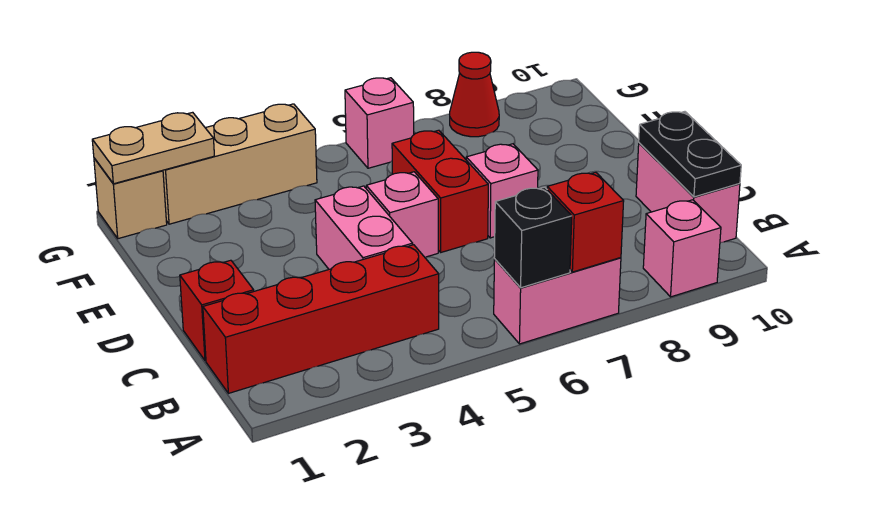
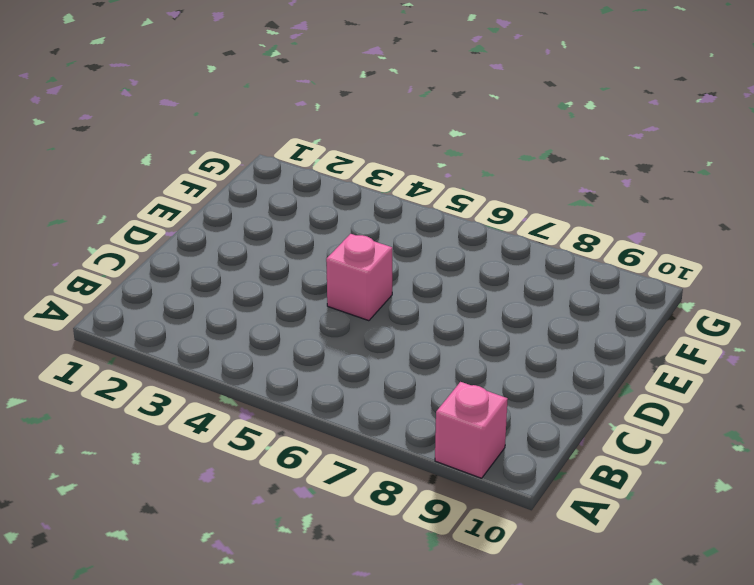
none -> pink 1x2 brick [494,258,621,344]
none -> red 1x4 brick [203,245,439,393]
none -> pink 1x2 brick [636,143,740,243]

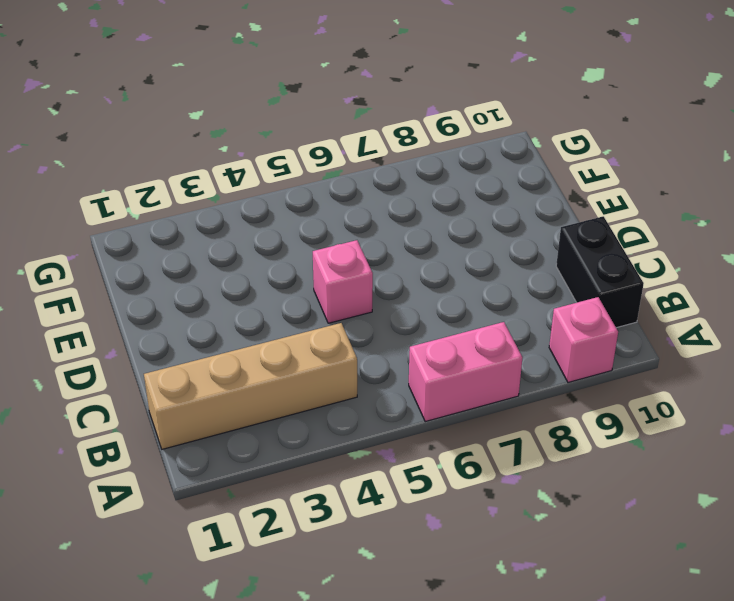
tan 1x4 brick [144,323,357,449] -> red 1x4 brick [203,245,439,393]
black 1x2 brick [556,216,644,328] -> pink 1x2 brick [636,143,740,243]
none -> red 1x1 brick [180,260,254,361]
none -> pink 1x2 brick [315,186,413,269]
none -> red 1x2 brick [392,130,488,252]

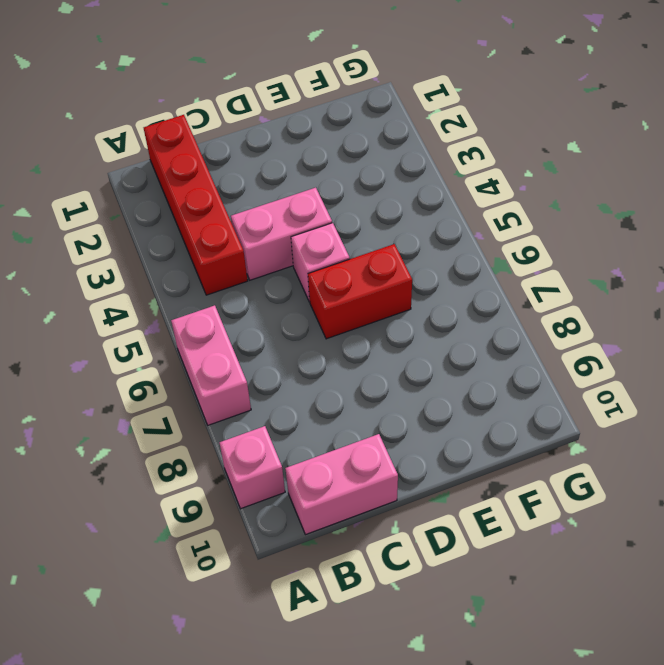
none -> red 1x1 brick [180,260,254,361]
none -> pink 1x1 brick [466,144,538,238]
none -> tan 1x1 brick [94,158,167,239]

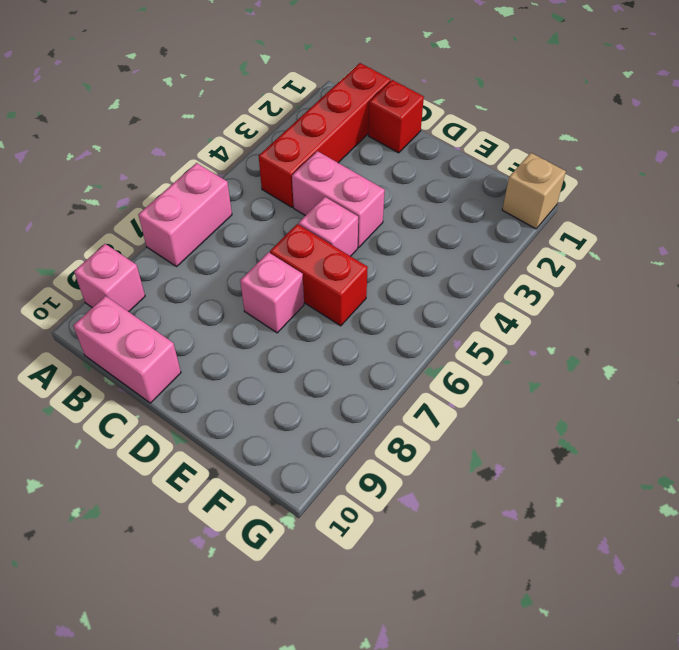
none -> tan 1x3 brick [163,104,317,224]
none -> pink 1x1 brick [345,78,414,168]
none -> red 1x1 cone [450,52,499,137]

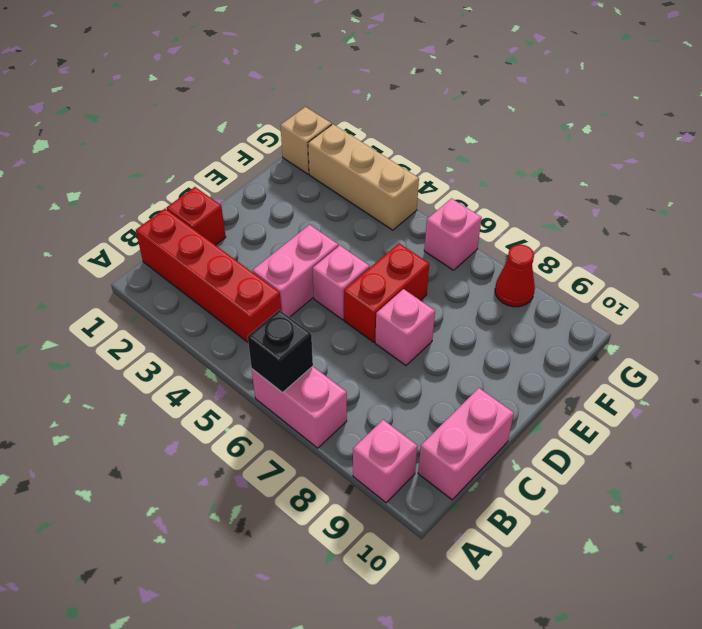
none -> red 1x1 brick [547,172,624,272]
none -> black 1x2 plate [639,112,741,197]
none -> tan 1x2 plate [92,112,214,184]

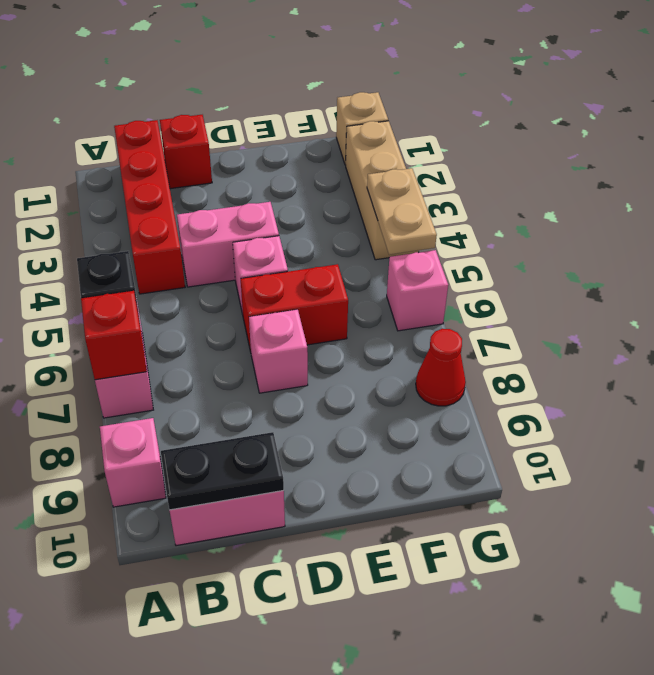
tan 1x2 plate [367,168,437,255] -> tan 1x2 plate moved to [92,112,214,184]

